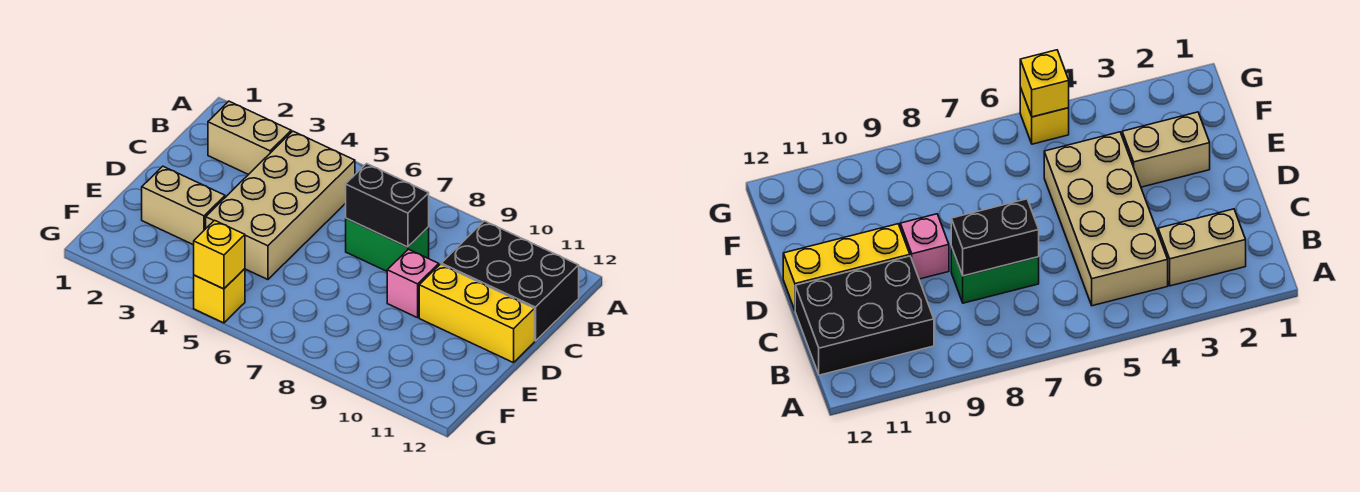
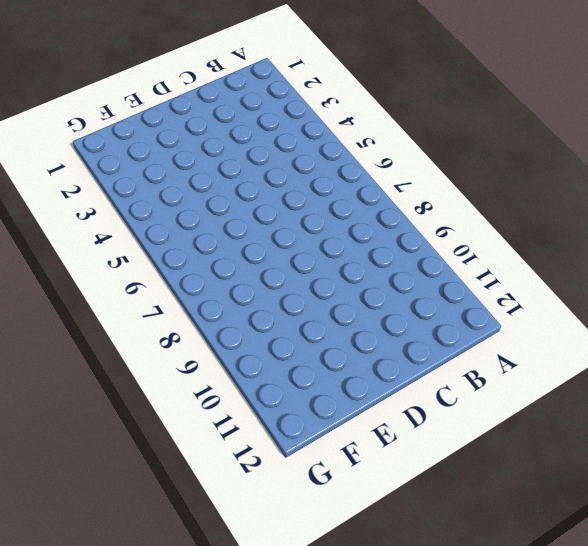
none -> tan 1x2 brick [208,101,291,175]
none -> tan 2x4 brick [206,131,355,280]

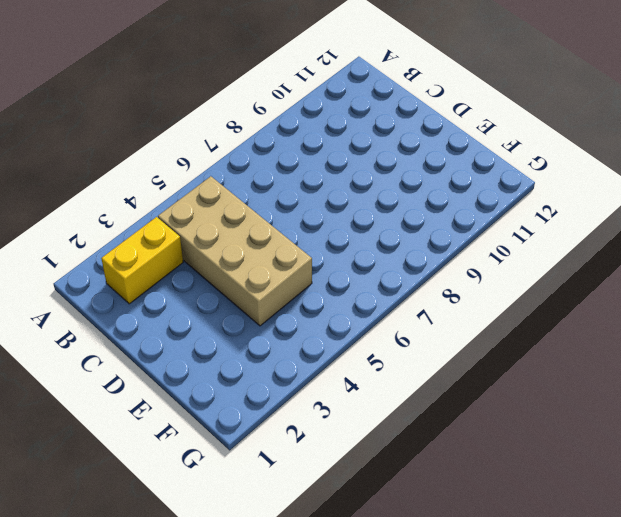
yellow 1x2 brick [101,217,183,304] -> tan 1x2 brick [208,101,291,175]
none -> black 2x3 brick [441,221,579,341]
none -> green 1x2 brick [346,219,429,271]

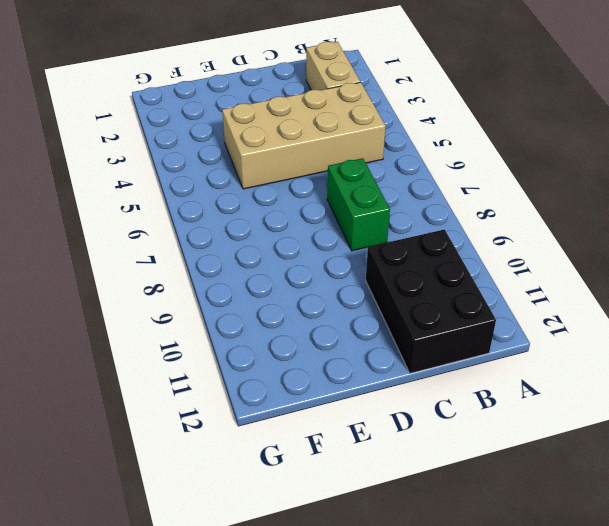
none -> pink 1x1 brick [387,249,439,318]
none -> yellow 1x3 brick [419,264,535,363]

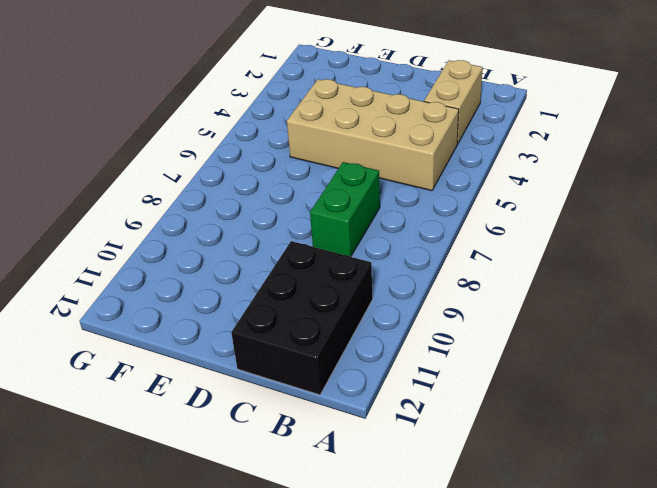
none -> pink 1x1 brick [387,249,439,318]
none -> yellow 1x3 brick [419,264,535,363]

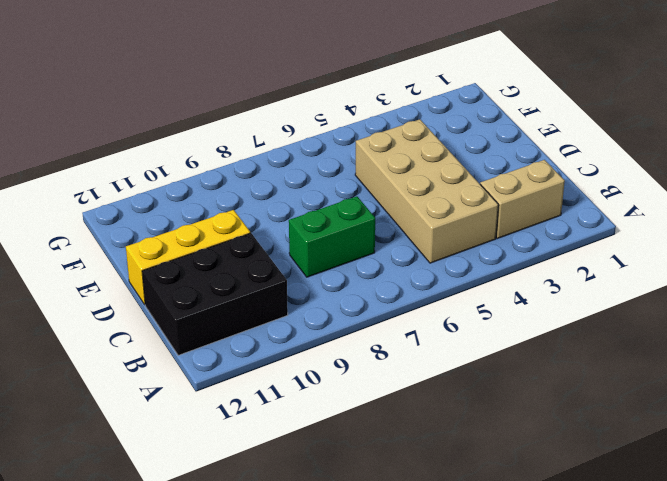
none -> pink 1x1 brick [387,249,439,318]
none -> tan 1x2 brick [142,166,225,245]

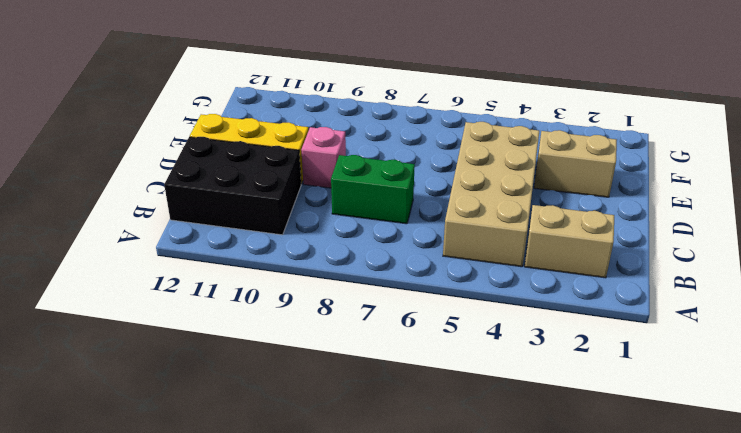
none -> yellow 1x1 brick [194,269,245,323]
none -> black 1x2 brick [346,164,429,247]

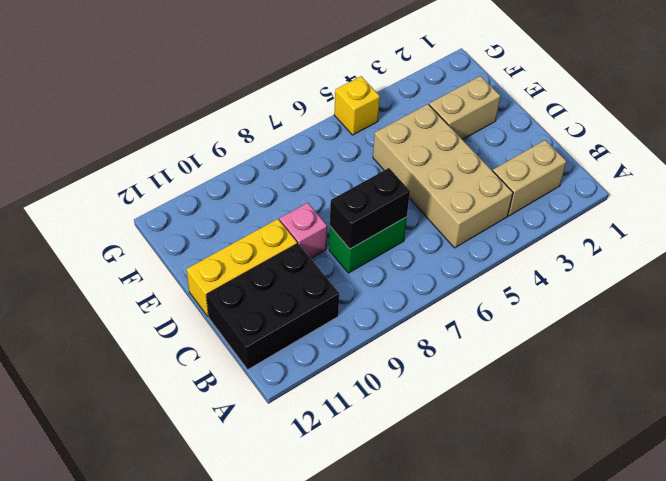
none -> yellow 1x1 brick [194,220,245,289]

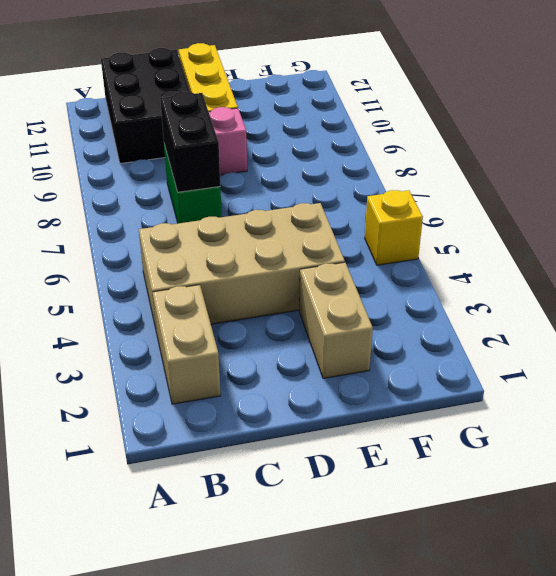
none -> yellow 1x1 brick [194,220,245,289]

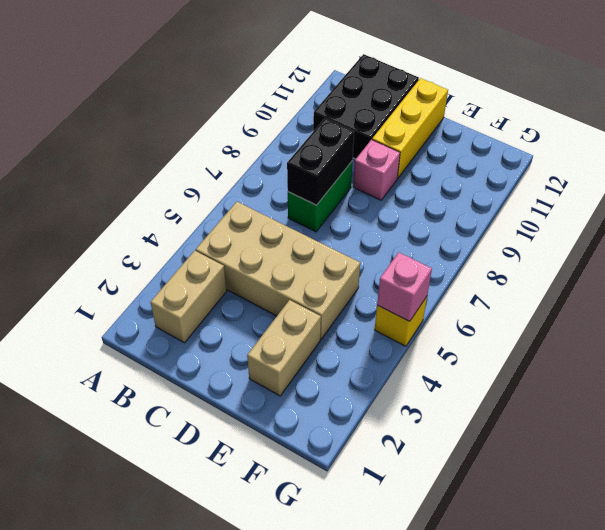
pink 1x1 brick [377,252,432,321] -> yellow 1x1 brick [194,220,245,289]

